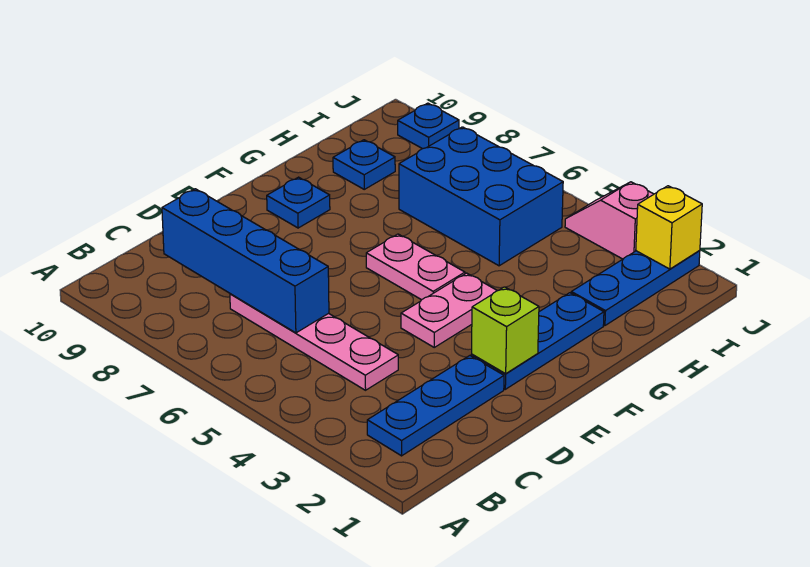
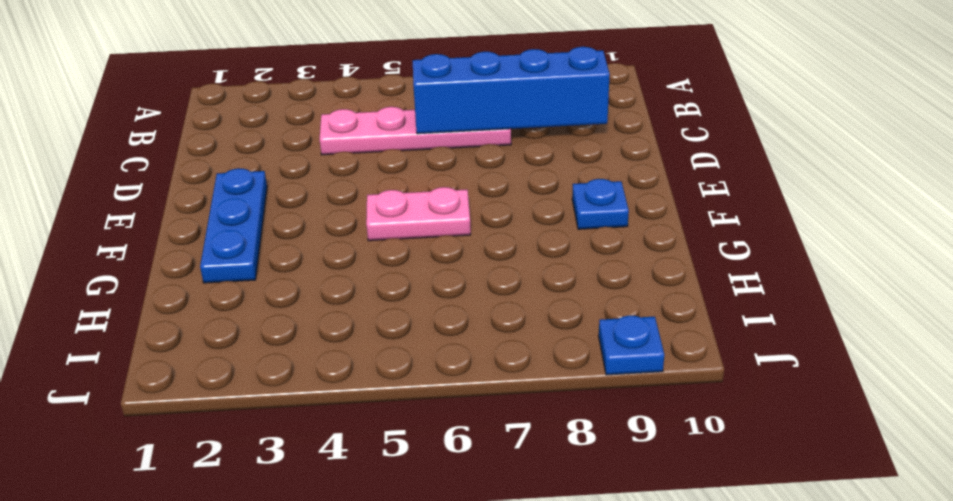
none -> blue 1x3 plate [367,356,504,456]
none -> pink 1x2 plate [401,273,497,347]
none -> blue 1x3 plate [571,251,700,326]

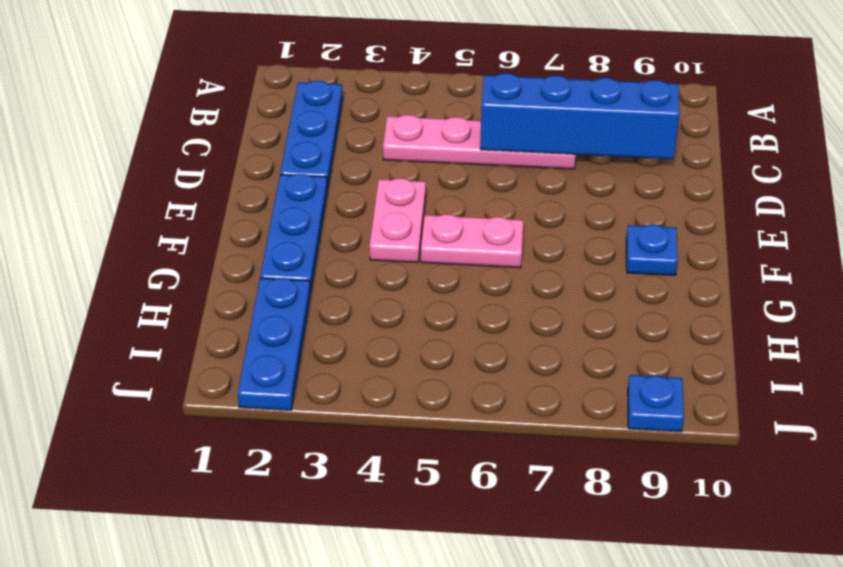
none -> blue 2x3 brick [399,127,563,266]
none -> blue 1x1 plate [333,140,395,189]
none -> pink 1x2 slope [565,182,654,259]

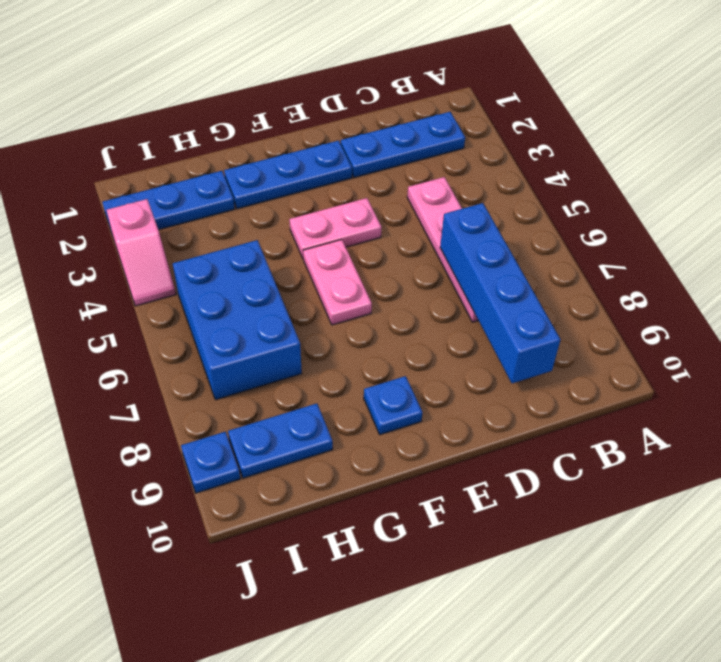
blue 1x2 plate [228,404,333,478] -> blue 1x1 plate [333,140,395,189]
none -> lime 1x1 brick [472,287,539,374]
none -> yellow 1x1 brick [636,186,702,269]

